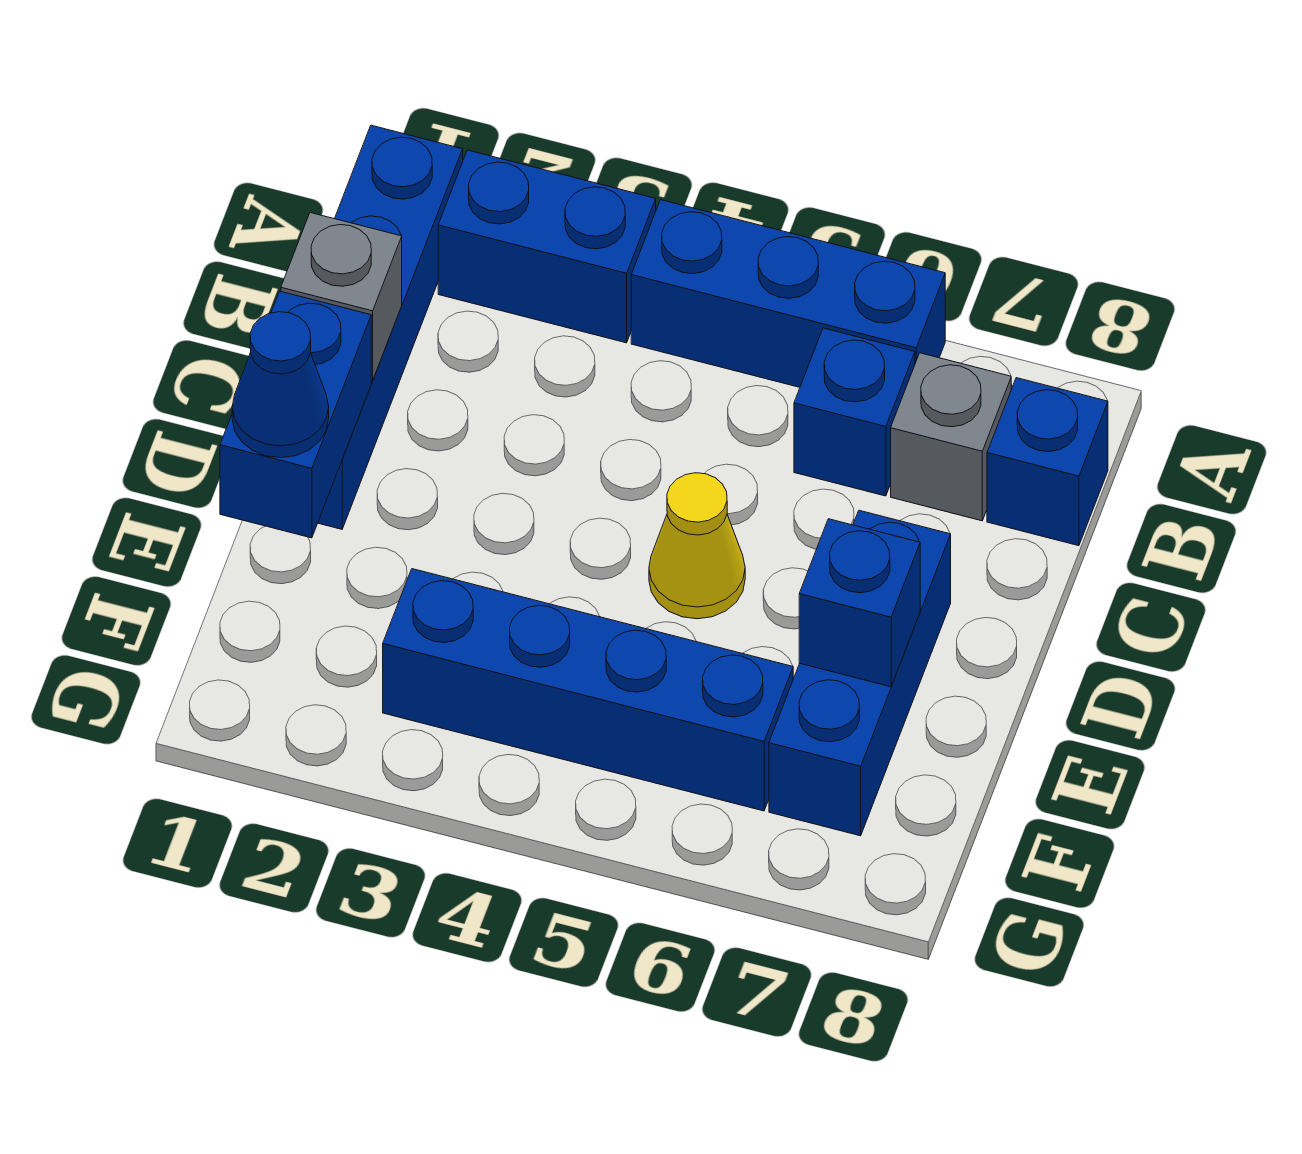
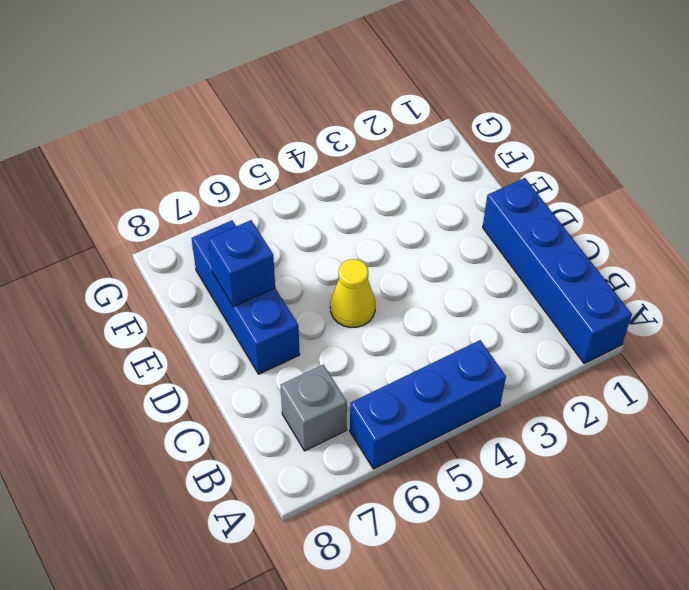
none -> blue 1x2 brick [438,150,656,343]
none -> blue 1x1 brick [794,328,915,496]
none -> blue 1x1 brick [987,378,1108,546]

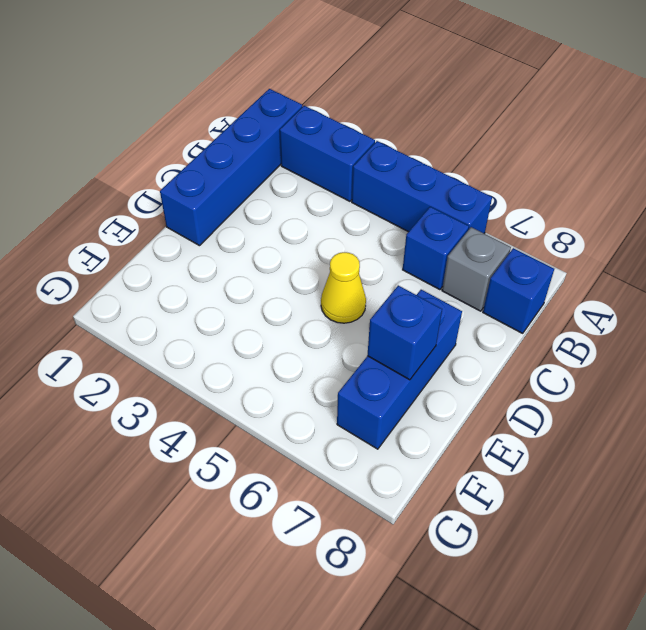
none -> blue 1x4 brick [383,569,793,811]
none -> grey 1x1 brick [281,213,402,380]
none -> blue 1x2 brick [220,291,371,538]

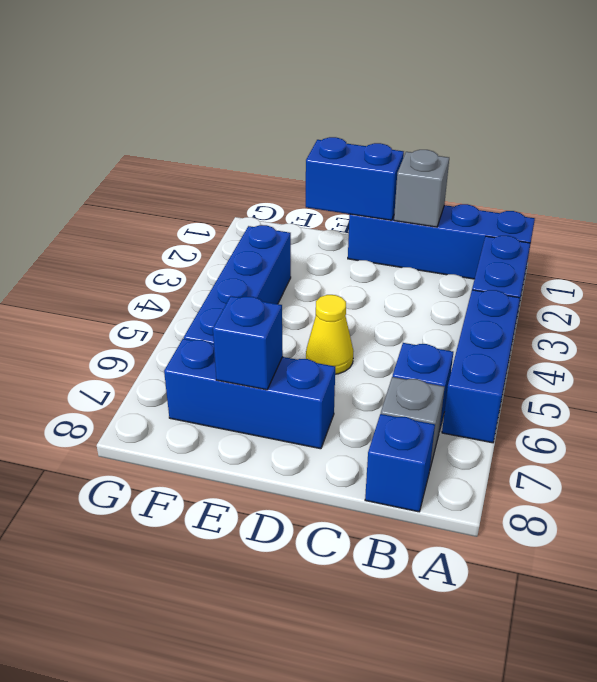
none -> blue 1x1 cone [232,312,329,458]

